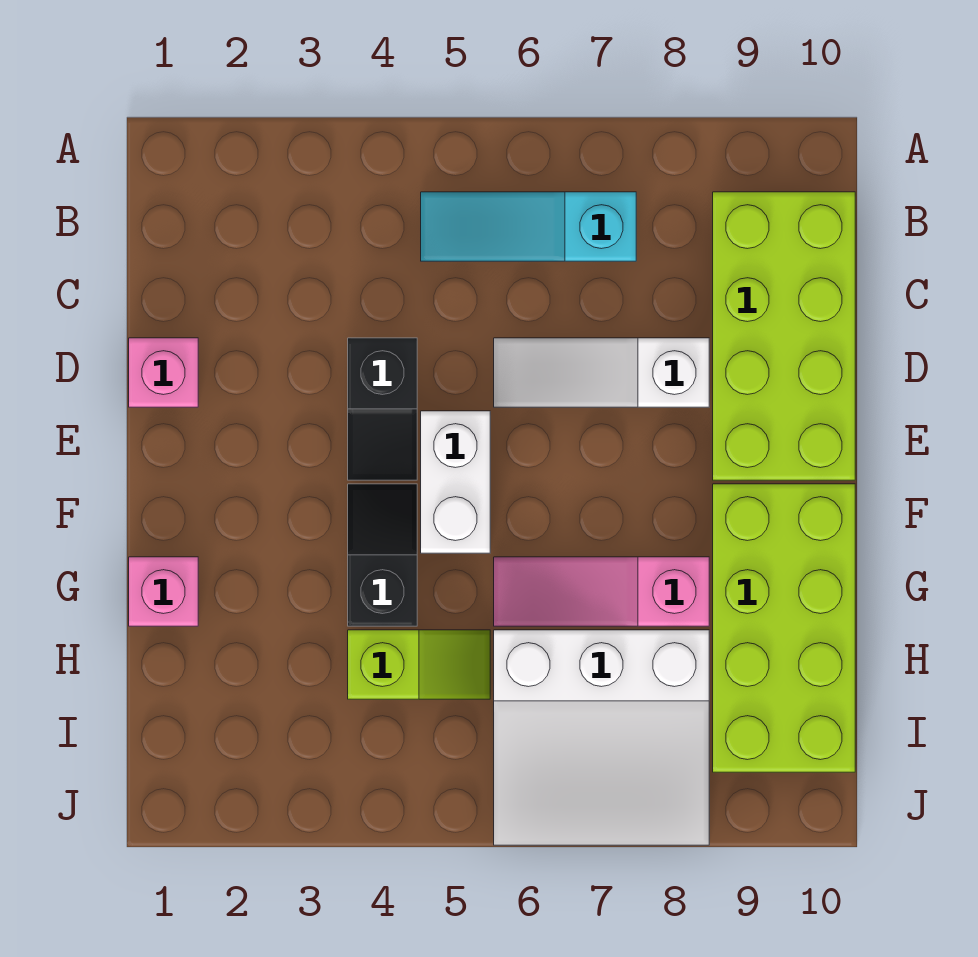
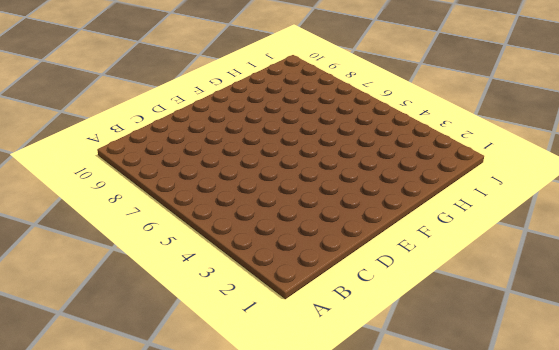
none -> cyan 1x3 slope [421,192,636,261]
none -> lime 2x4 brick [713,192,855,480]
none -> pink 1x1 brick [129,338,198,407]

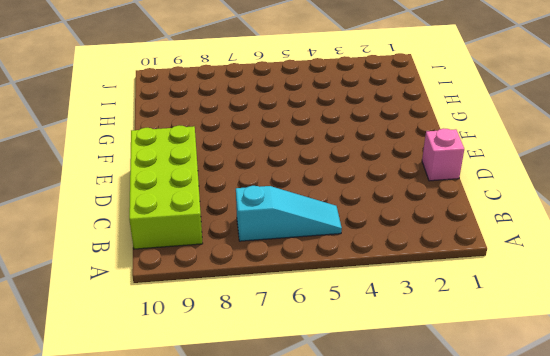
none -> black 1x2 slope [348,338,417,480]
none -> white 1x3 slope [494,338,709,407]
none -> white 1x2 brick [421,411,490,553]

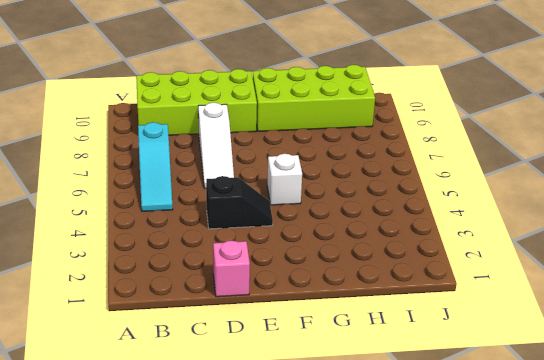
white 1x1 brick [267,154,302,205] -> white 1x2 brick [421,411,490,553]
none -> black 1x2 slope [348,484,417,626]
none -> pink 1x1 brick [129,557,198,626]
none -> pink 1x3 slope [494,557,709,626]

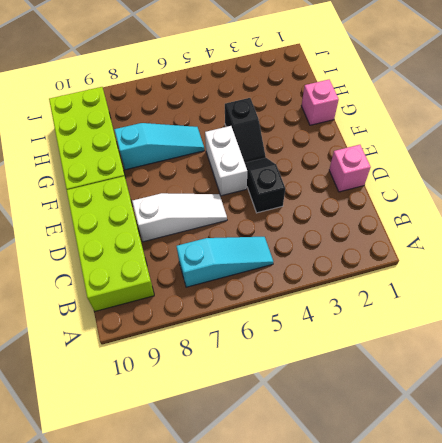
cyan 1x3 slope [114,123,204,170] -> pink 1x3 slope [494,557,709,626]
none -> lime 1x2 slope [348,630,490,699]
none -> white 3x3 slope [494,630,709,845]

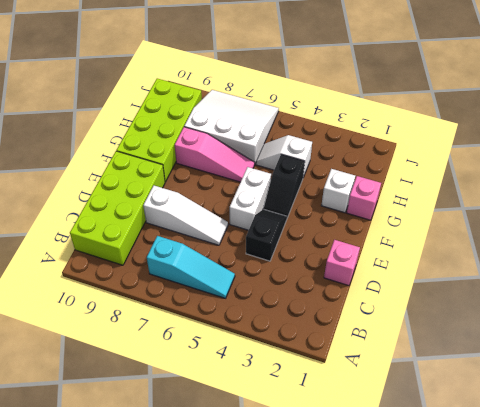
white 1x1 brick [321,169,355,213] -> none
white 1x2 slope [256,135,312,177] -> lime 1x2 slope [348,630,490,699]

